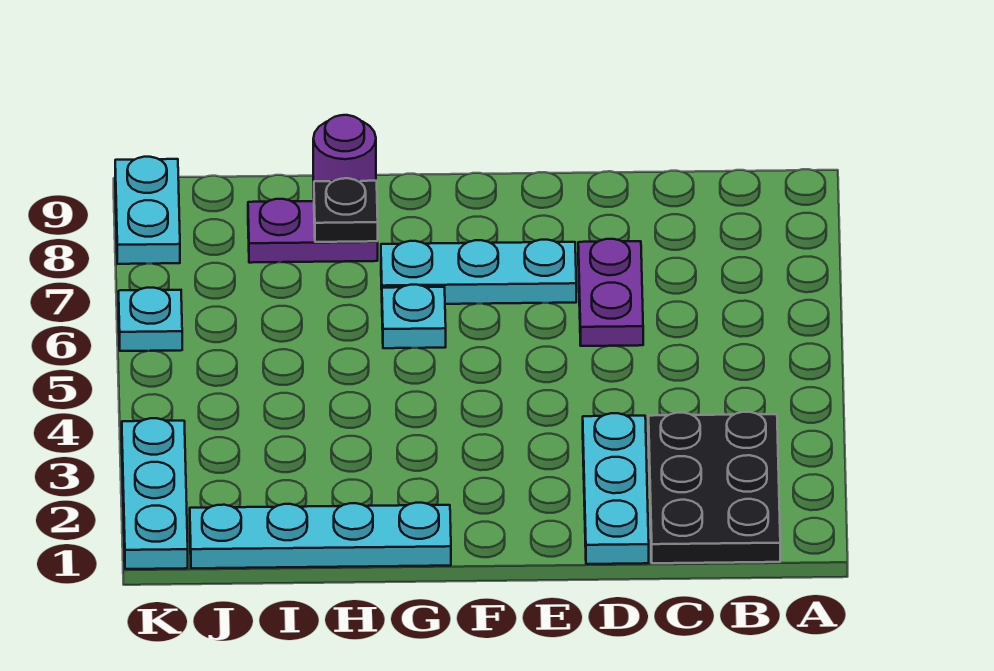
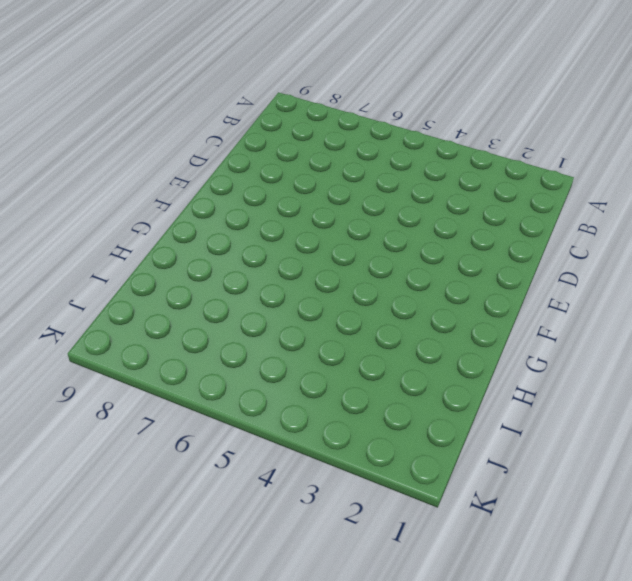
none -> black 2x3 plate [649,412,780,563]
none -> cyan 1x3 plate [583,413,649,564]
none -> purple 1x2 plate [578,239,643,346]

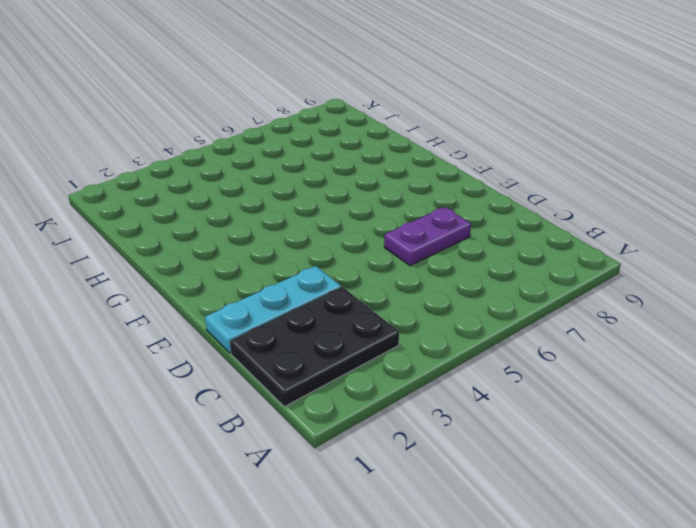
none -> cyan 1x3 plate [381,240,576,304]
none -> cyan 1x4 plate [190,503,451,568]
none -> cyan 1x1 plate [382,285,446,348]

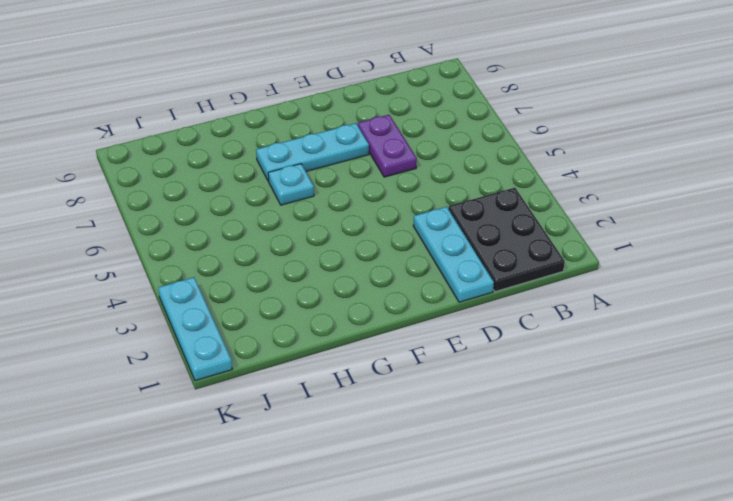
none -> cyan 1x4 plate [190,503,451,568]
none -> purple 1x2 plate [248,199,378,263]
none -> purple 1x1 round brick [313,115,376,198]

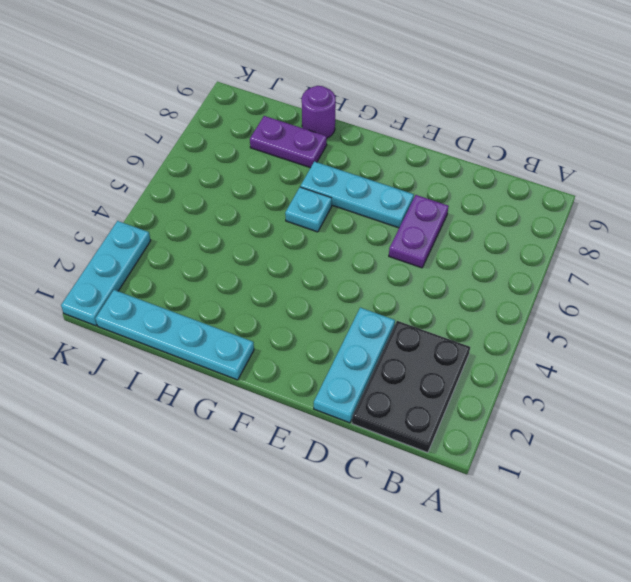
none -> cyan 1x1 plate [119,288,182,351]
none -> cyan 1x2 plate [115,157,180,264]
none -> black 1x1 plate [314,178,378,242]

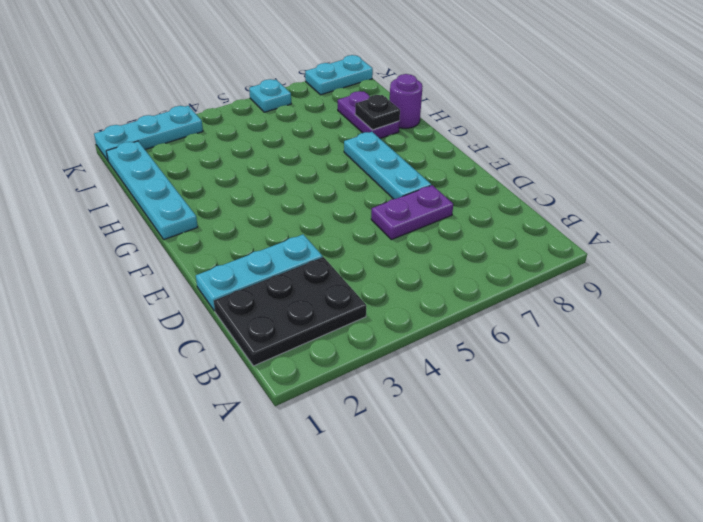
none -> cyan 1x1 plate [382,285,446,348]

